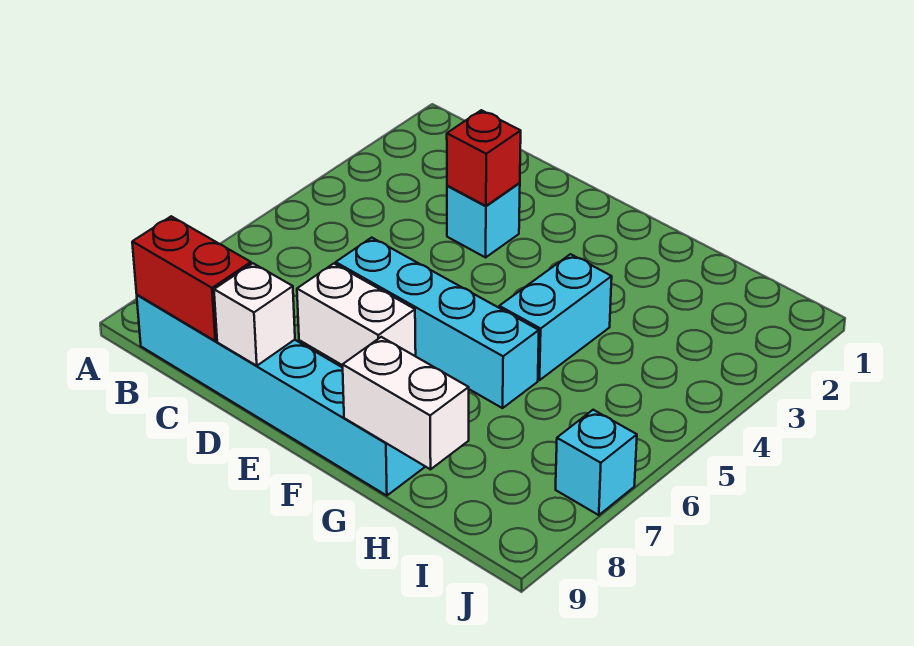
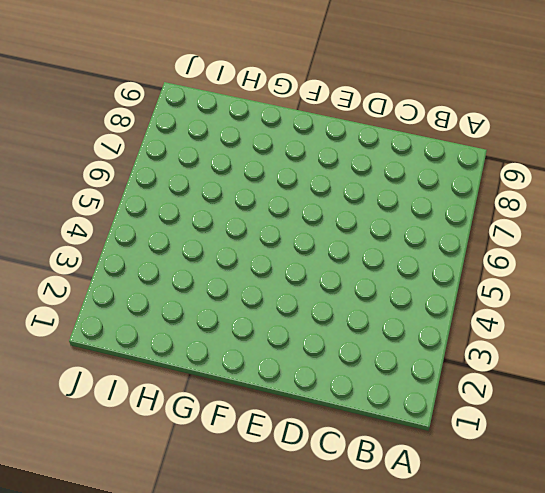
none -> cyan 1x6 brick [137,295,424,496]
none -> cyan 1x1 brick [447,183,520,257]

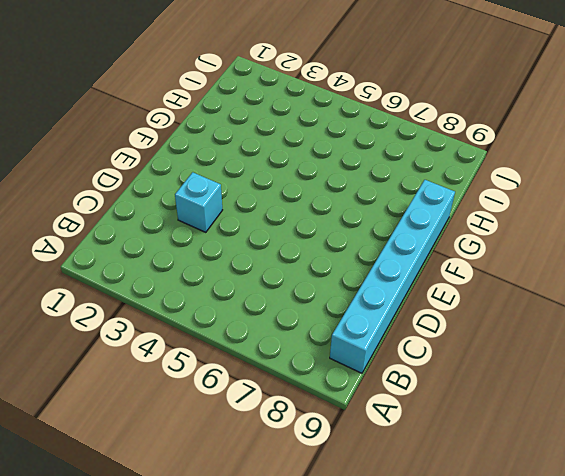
none -> cyan 1x4 brick [336,238,539,408]
none -> white 1x2 brick [297,264,416,365]

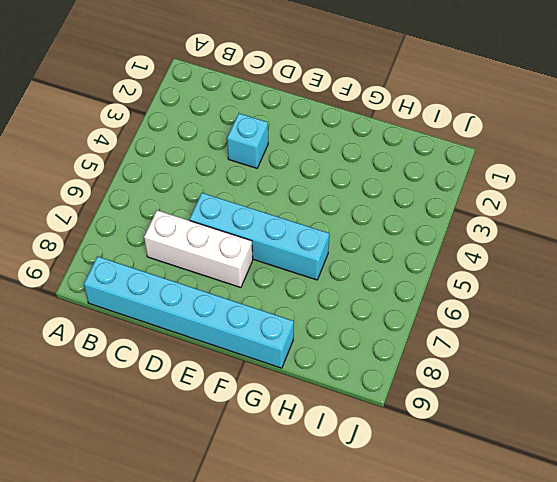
white 1x3 brick [144,210,253,288] -> white 1x2 brick [297,264,416,365]
none -> cyan 1x2 brick [499,254,612,380]
none -> cyan 1x1 brick [556,410,637,515]

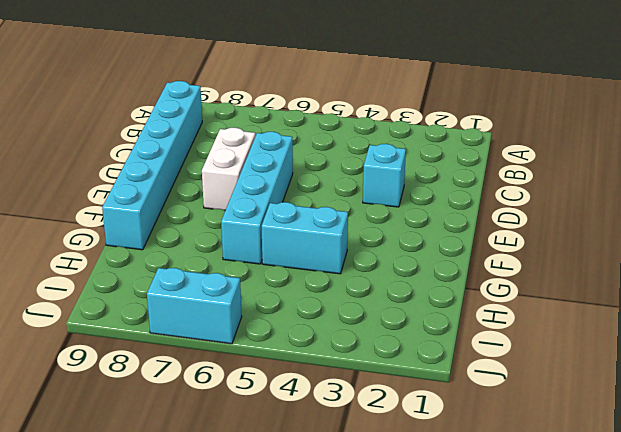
cyan 1x2 brick [147,268,242,344] -> cyan 1x1 brick [556,410,637,515]
none -> red 1x2 brick [132,216,251,341]
none -> red 1x1 brick [447,110,521,206]

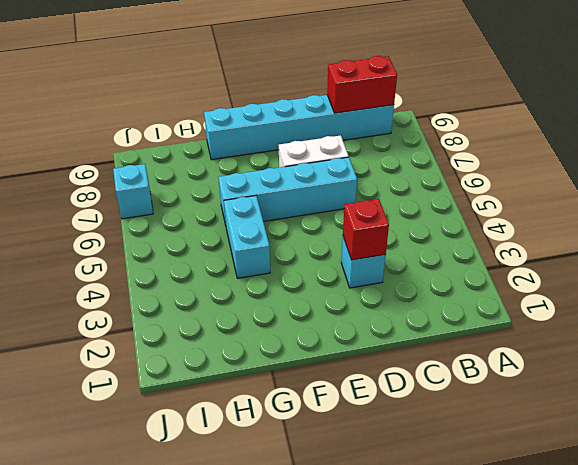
none -> white 1x1 brick [214,263,295,366]
none -> white 1x2 brick [343,337,469,469]

